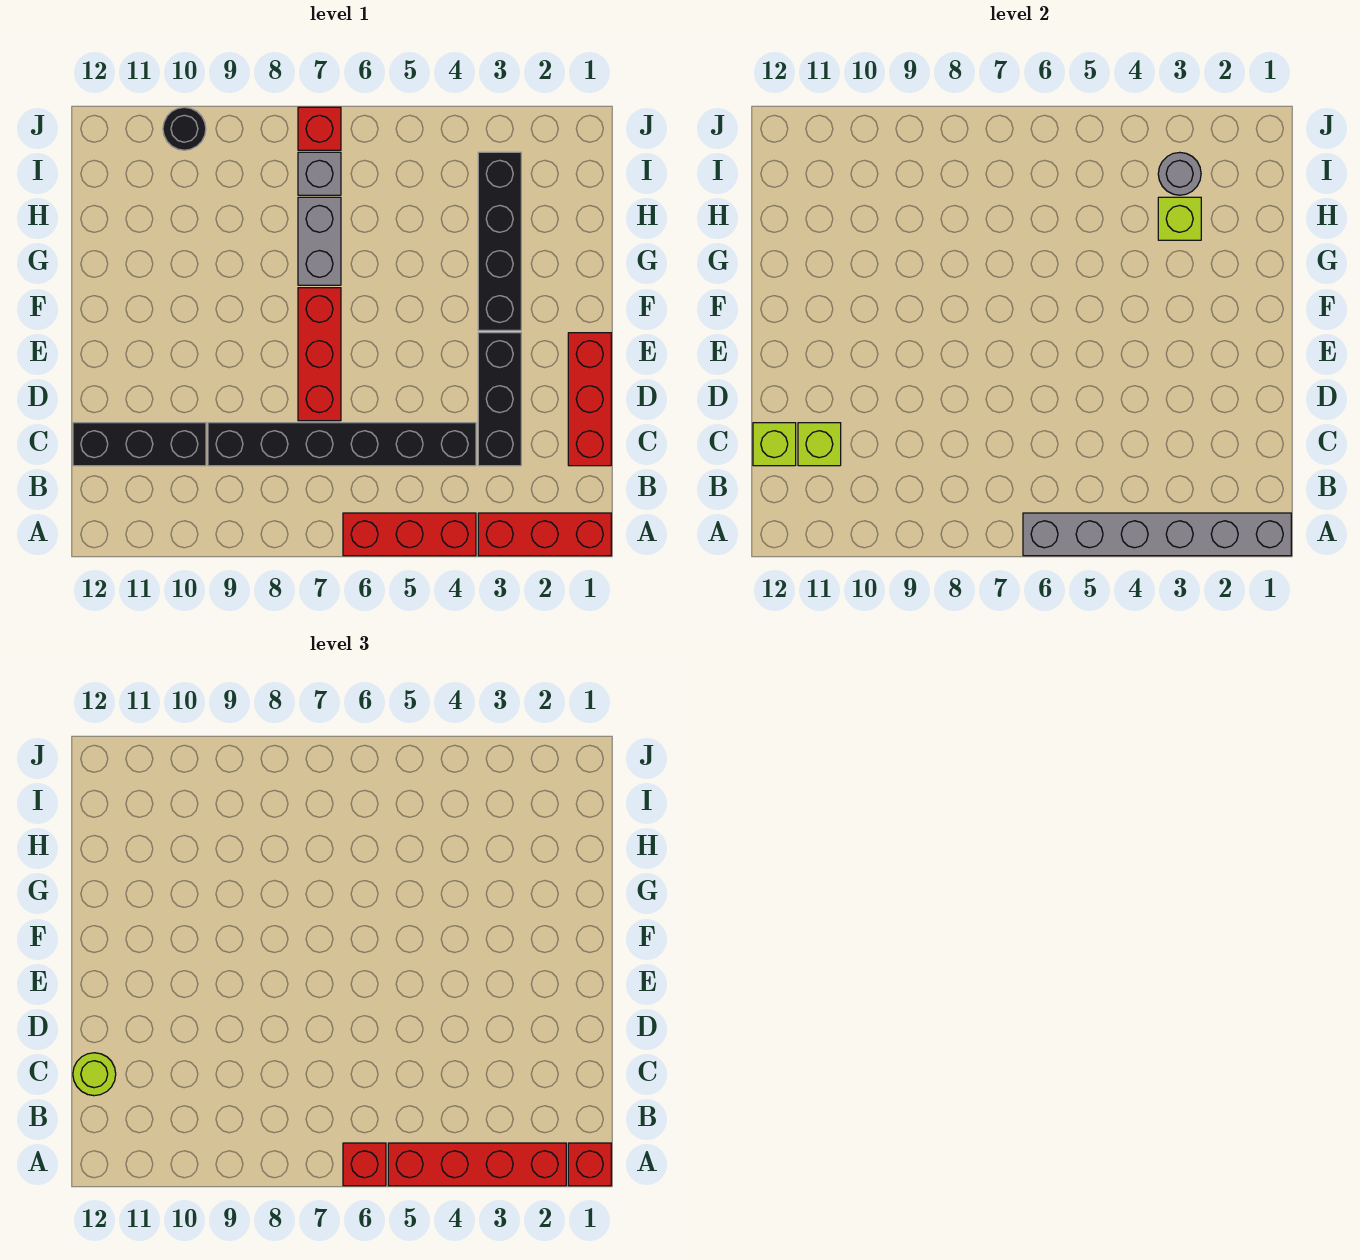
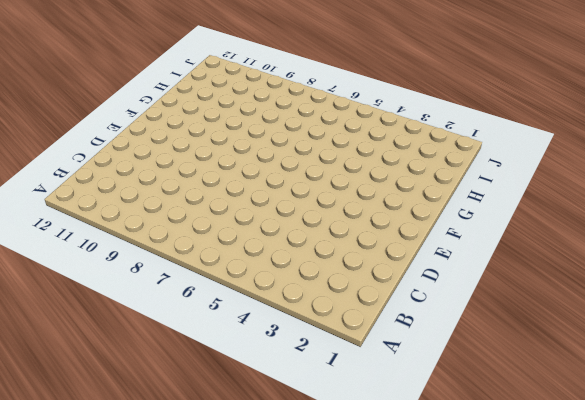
none -> red 1x3 brick [478,513,611,556]
none -> red 1x3 brick [343,513,476,556]
none -> red 1x3 brick [568,333,611,466]

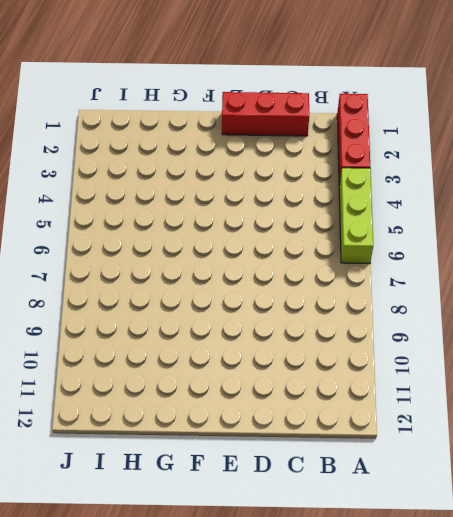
lime 1x3 brick [339,168,373,264] -> red 1x3 brick [343,513,476,556]
none -> black 1x3 brick [478,333,521,466]
none -> black 1x6 brick [208,423,476,466]
none -> black 1x3 brick [73,423,206,466]

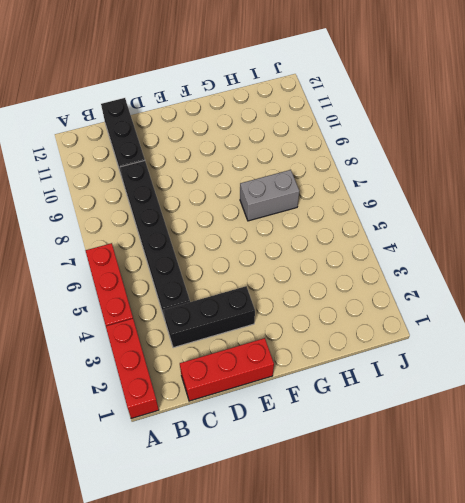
none -> red 1x3 brick [298,288,341,421]
none -> black 1x4 brick [478,152,521,330]
none -> grey 1x1 brick [298,152,341,195]

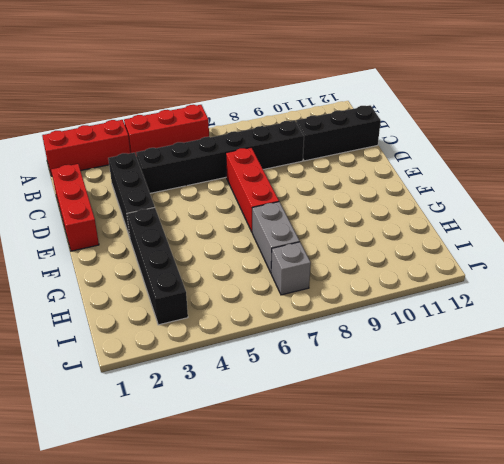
none -> red 1x1 brick [298,107,341,150]
none -> black 1x1 round brick [163,107,206,150]
none -> grey 1x6 brick [1023,513,1291,556]

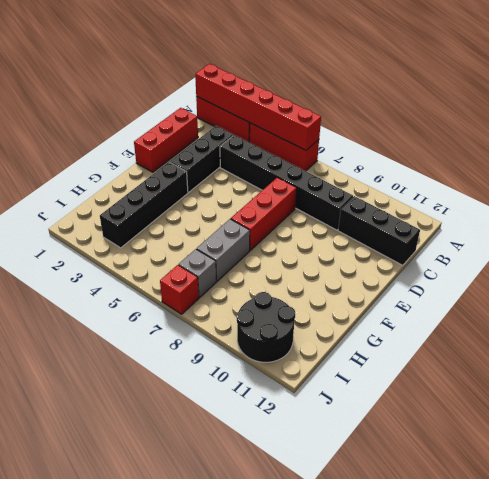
red 1x6 brick [195,64,321,150] -> grey 1x6 brick [1023,513,1291,556]
black 2x2 round brick [237,292,295,362] -> black 1x1 round brick [163,107,206,150]
none -> lime 1x1 brick [798,423,841,466]
none -> lime 1x1 brick [753,423,796,466]
none -> lime 1x1 brick [1158,197,1201,240]

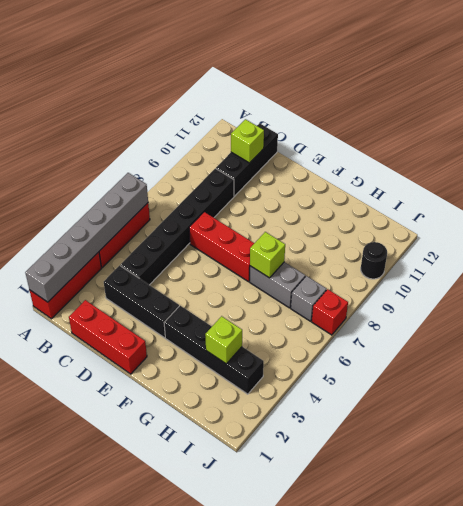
lime 1x1 brick [250,232,285,278] -> lime 1x1 brick moved to [753,423,796,466]
none -> grey 1x1 round brick [1158,152,1201,195]
none -> red 1x1 brick [568,1143,611,1186]
none -> red 1x4 brick [388,1143,566,1186]

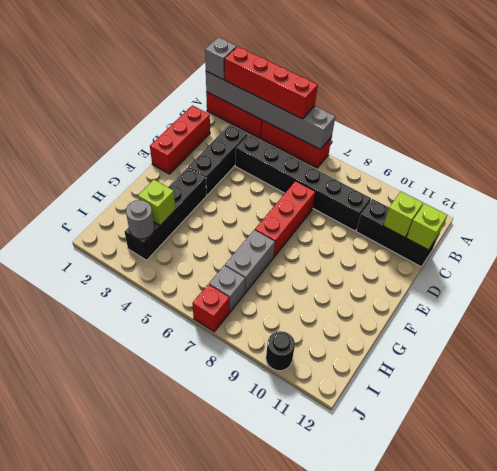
grey 1x1 brick [205,37,237,80] -> red 1x1 brick [568,1143,611,1186]
none -> red 1x1 brick [343,1143,386,1186]
none -> lime 1x1 round brick [73,1053,116,1096]

